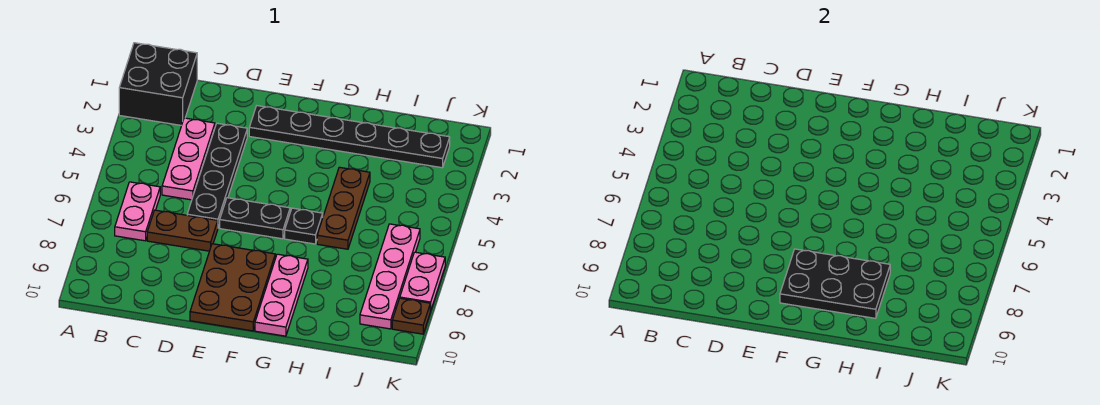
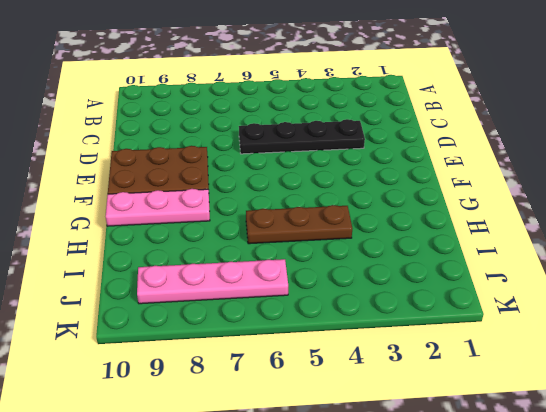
none -> black 2x2 brick [119,43,197,125]
none -> pink 1x2 plate [115,182,160,241]
none -> pink 1x3 plate [162,118,215,200]

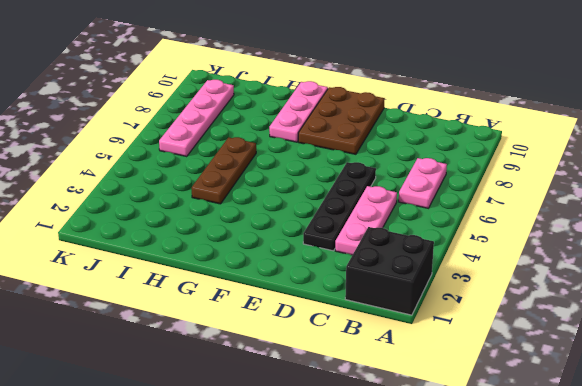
none -> brown 1x2 plate [147,210,218,251]
none -> black 1x6 plate [249,106,450,168]
none -> black 1x2 plate [220,198,290,239]

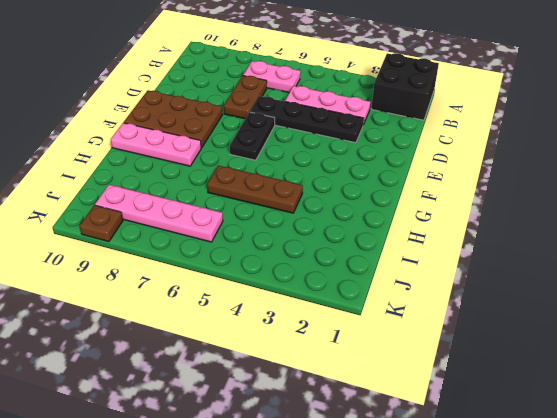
none -> black 1x6 plate [249,106,450,168]
none -> black 1x1 plate [285,208,323,244]
none -> pink 1x2 plate [400,252,445,311]

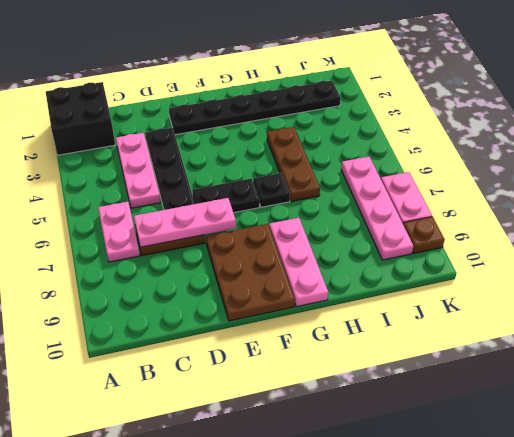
pink 1x3 plate [134,198,236,247] -> none
none -> black 2x3 plate [780,249,890,318]

